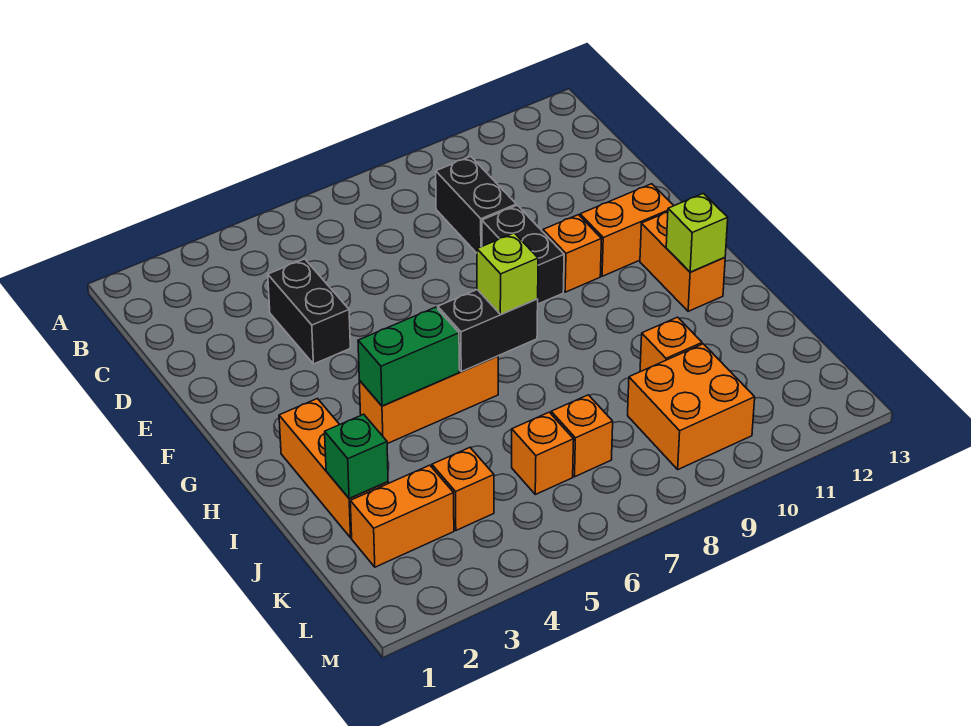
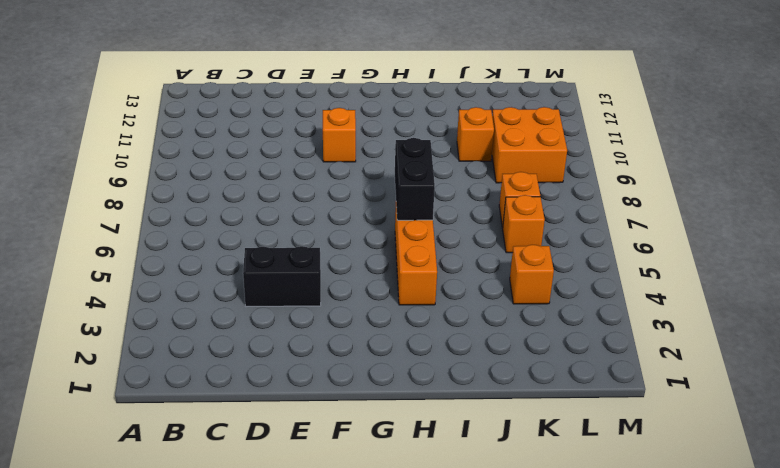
none -> black 1x2 brick [436,157,516,253]
none -> black 1x2 brick [482,205,564,304]
none -> orange 1x2 brick [580,184,674,276]

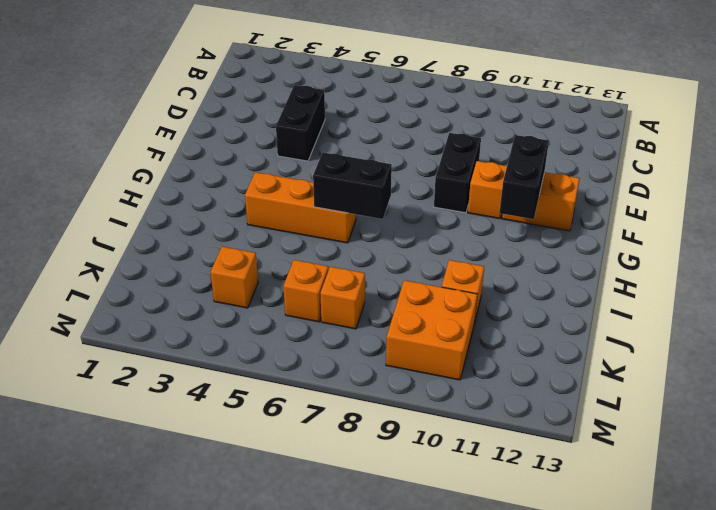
black 1x2 brick [500,135,549,219] -> black 1x2 brick moved to [436,157,516,253]
none -> orange 1x2 brick [640,212,725,311]
none -> orange 1x3 brick [279,399,388,538]
none -> orange 1x2 brick [350,465,454,567]

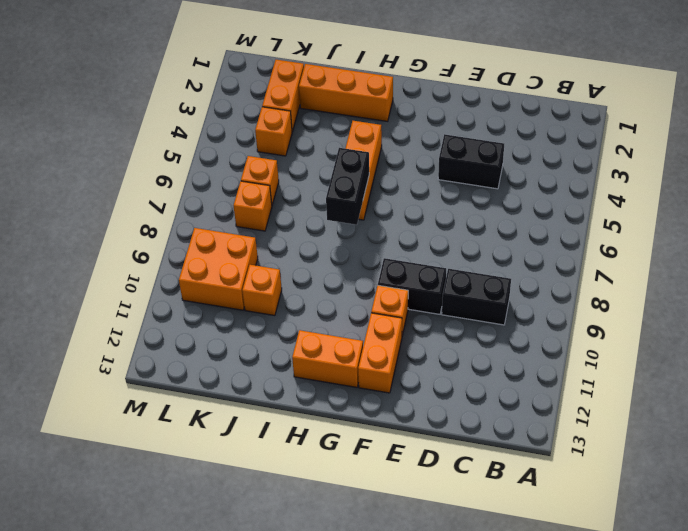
none -> green 1x2 brick [358,307,459,406]
none -> lime 1x1 brick [666,193,728,272]
none -> green 1x1 brick [325,414,388,499]

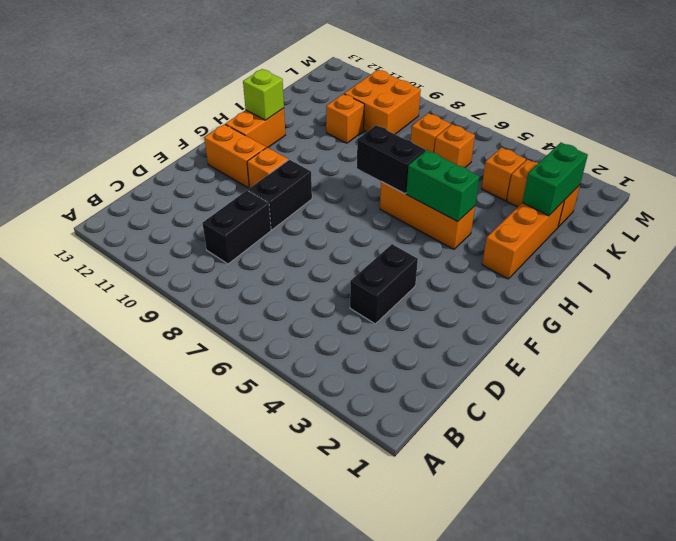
green 1x2 brick [522,143,588,216] -> green 1x1 brick [325,414,388,499]
none -> lime 1x1 brick [477,233,538,314]

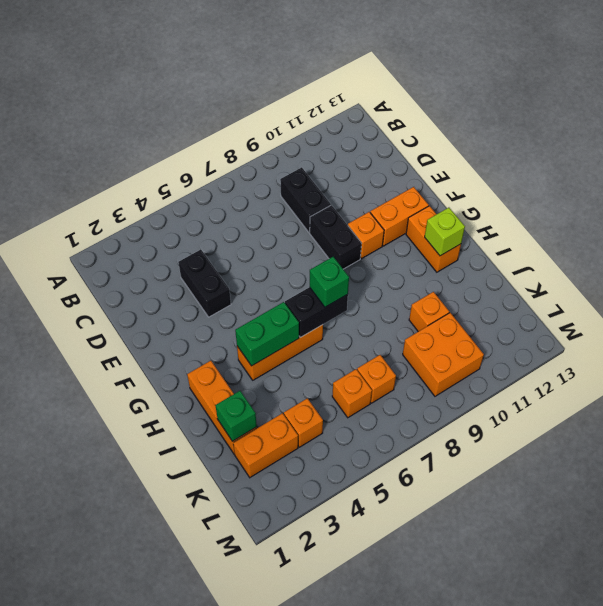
green 1x1 brick [310,257,349,307] -> lime 1x1 brick [477,233,538,314]

